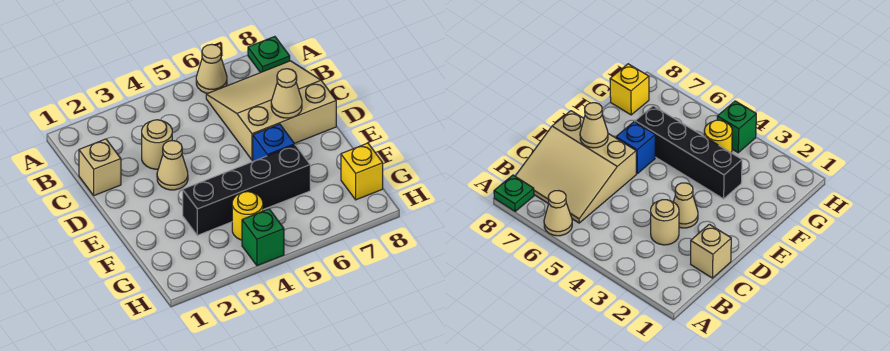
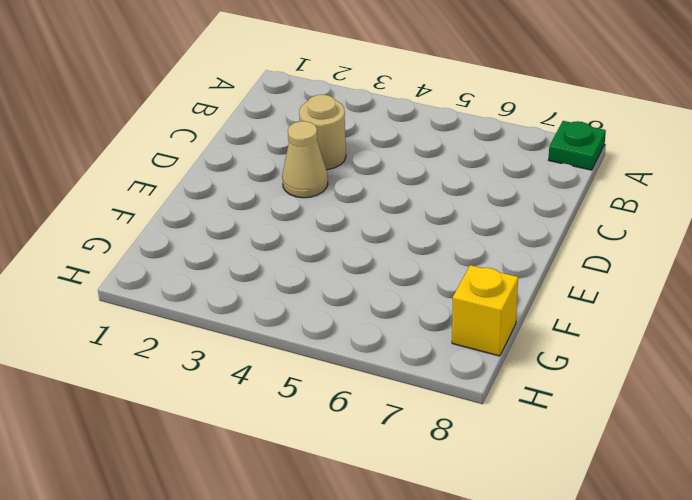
none -> tan 1x1 cone [196,44,227,93]
none -> tan 3x3 slope [206,61,336,160]
none -> tan 1x1 brick [79,139,121,196]

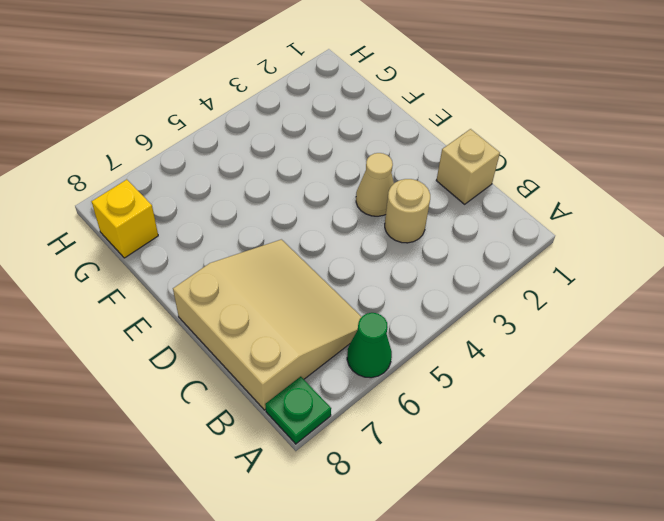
green 1x1 cone [347,313,392,378] -> tan 1x1 cone [196,44,227,93]
tan 3x3 slope [173,239,361,410] -> tan 3x3 slope turned to [206,61,336,160]
none -> blue 1x1 brick [253,124,295,161]
none -> black 1x4 brick [183,145,310,235]
none -> yellow 1x1 round brick [232,192,263,240]

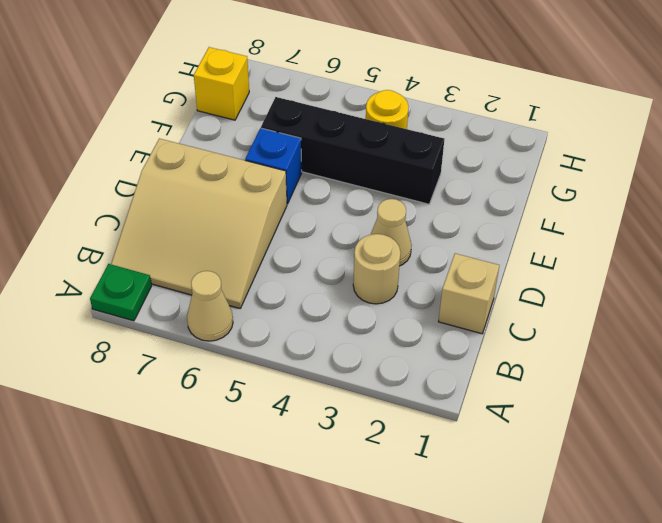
none -> green 1x1 brick [242,209,284,266]
none -> tan 1x1 cone [271,69,302,118]

